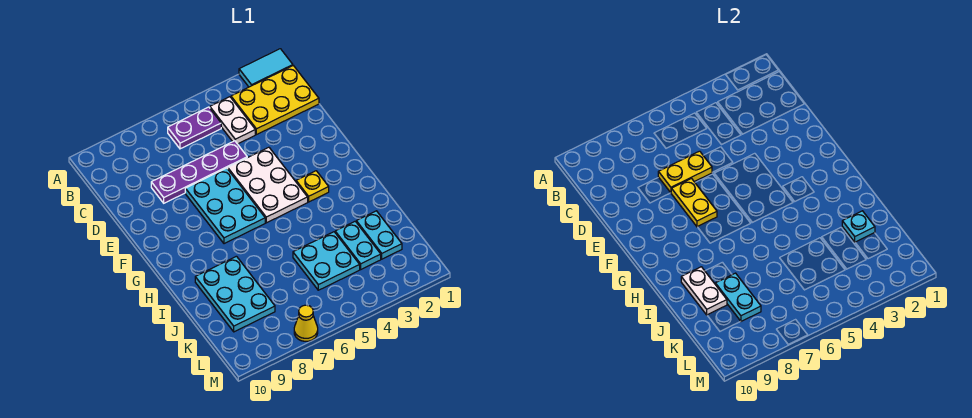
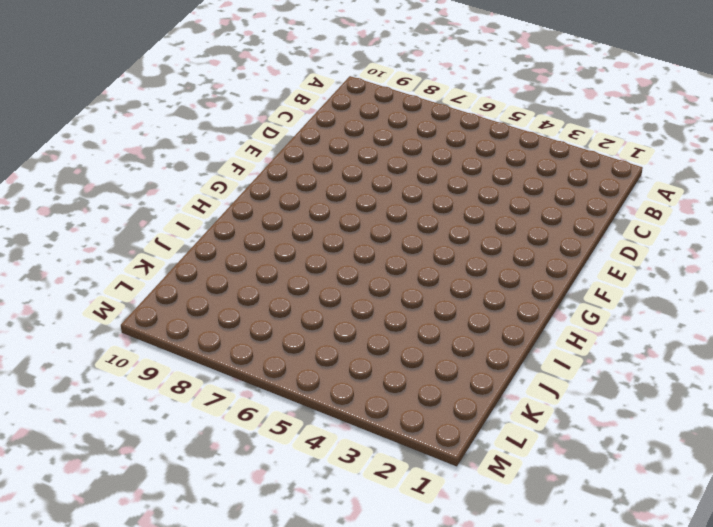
none -> cyan 1x2 tile [239,49,293,87]
none -> yellow 2x3 plate [231,66,319,135]
none -> white 1x2 plate [210,97,255,144]

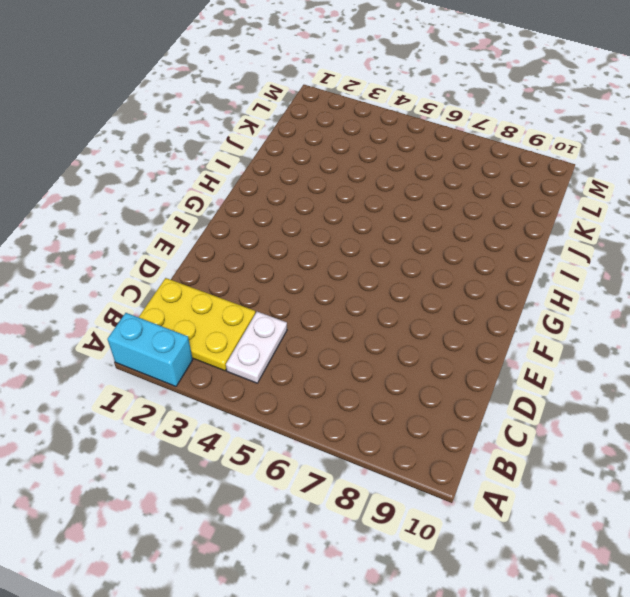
cyan 1x2 brick [107,313,193,386] -> cyan 1x2 tile [239,49,293,87]
none -> purple 1x2 plate [168,107,221,149]
none -> purple 1x4 plate [151,141,247,203]
none -> white 2x3 plate [228,147,308,223]

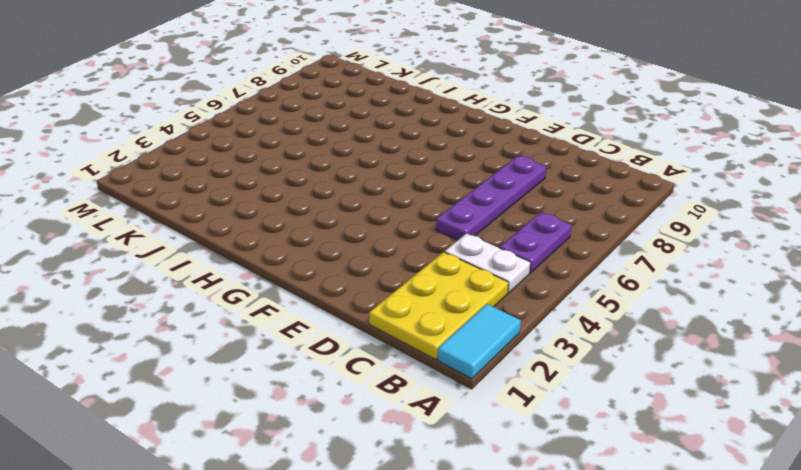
none -> white 2x3 plate [228,147,308,223]
none -> cyan 2x3 plate [185,168,265,244]
none -> yellow 1x1 plate [296,171,329,202]

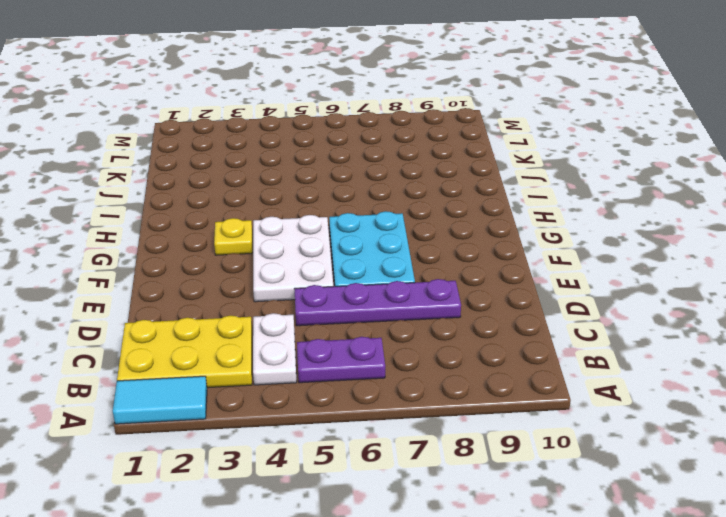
none -> cyan 2x3 plate [195,256,275,332]
none -> cyan 1x2 plate [356,211,402,259]
none -> cyan 1x2 plate [335,221,381,269]

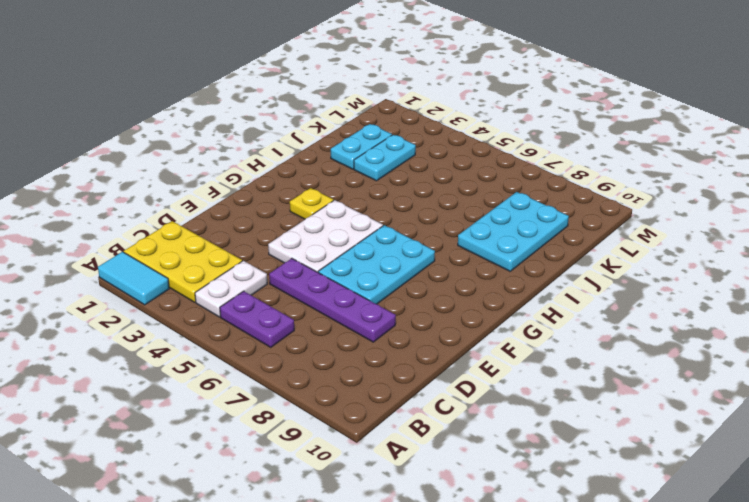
none -> cyan 2x2 plate [293,232,360,290]
none -> yellow 1x1 cone [294,305,318,341]
none -> yellow 1x2 plate [658,151,712,193]

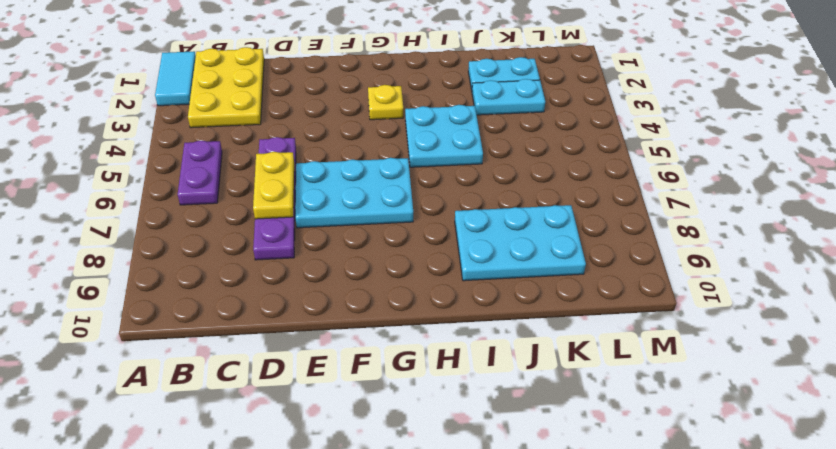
cyan 2x2 plate [405,105,483,167] -> cyan 2x2 plate moved to [293,232,360,290]
none -> white 1x2 plate [210,97,255,144]
none -> white 2x3 plate [228,147,308,223]
none -> yellow 1x1 cone [294,305,318,341]

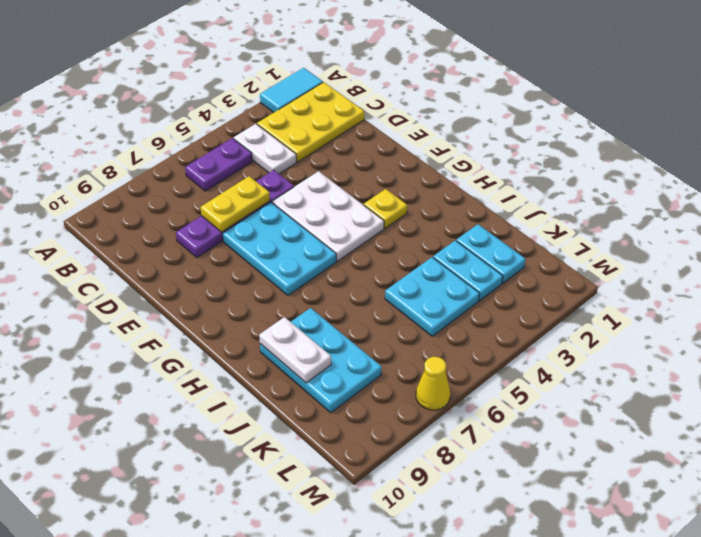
none -> yellow 1x2 plate [671,179,717,227]
none -> cyan 1x1 plate [842,211,875,242]
none -> cyan 1x2 plate [715,273,761,321]

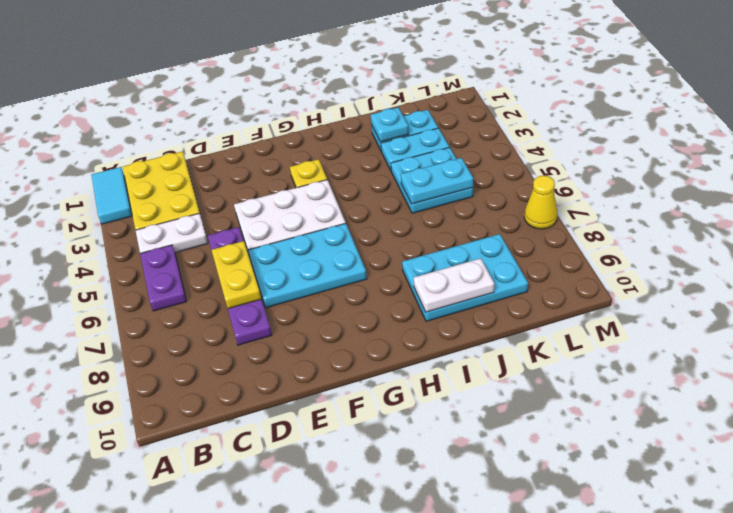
cyan 1x2 plate [401,158,473,204] -> cyan 1x2 plate moved to [715,273,761,321]
none -> yellow 1x2 plate [671,179,717,227]

